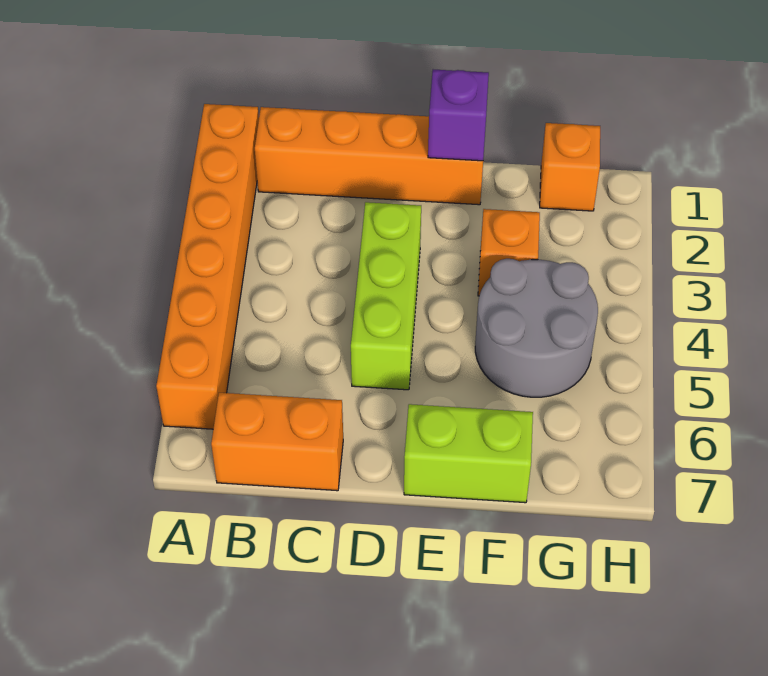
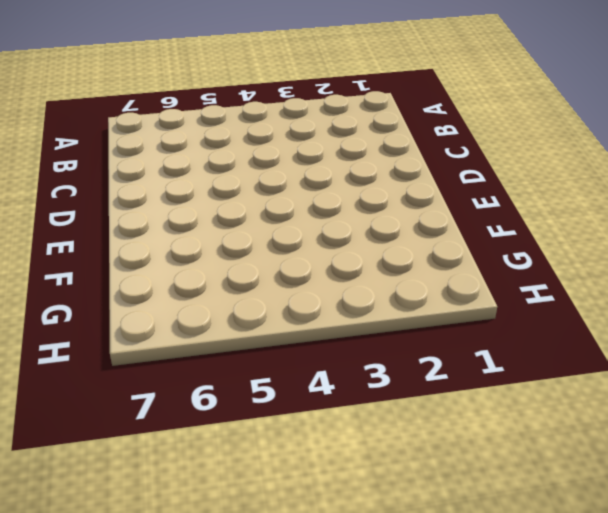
none -> orange 1x6 brick [156,104,259,429]
none -> orange 1x4 brick [255,107,483,205]

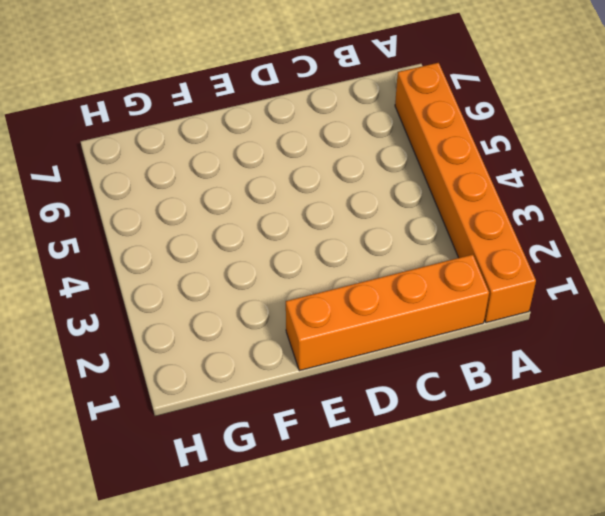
none -> orange 1x2 brick [211,393,343,491]
none -> lime 1x3 brick [351,202,421,390]

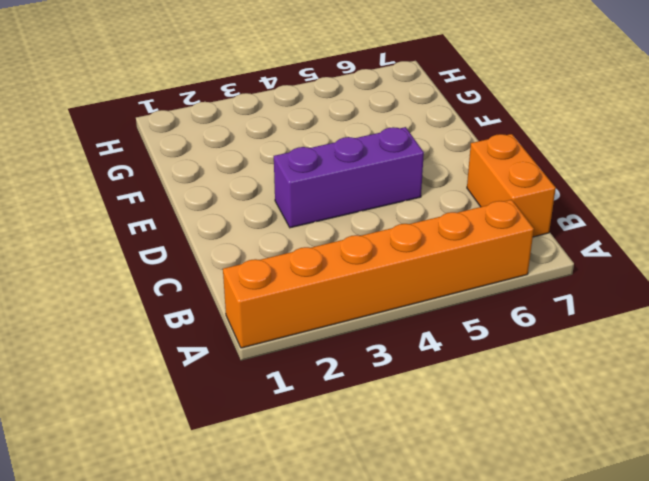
purple 1x3 brick [274,127,424,228] -> lime 1x3 brick [351,202,421,390]
none -> orange 1x4 brick [255,107,483,205]
none -> lime 1x2 brick [404,404,533,503]

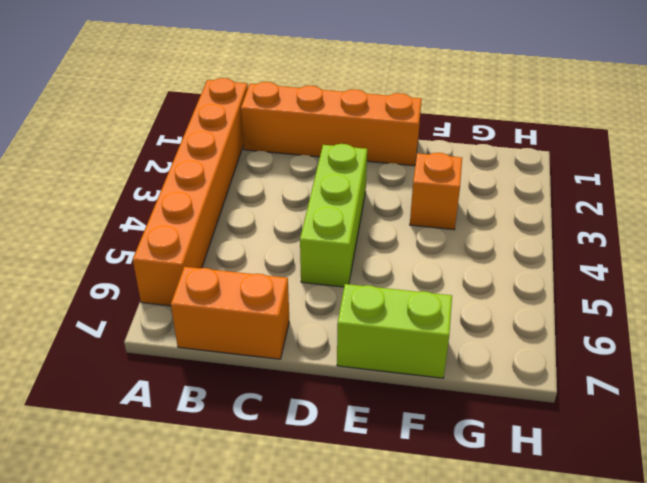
none -> grey 2x2 round brick [475,259,598,397]
none -> orange 1x1 brick [540,123,600,211]

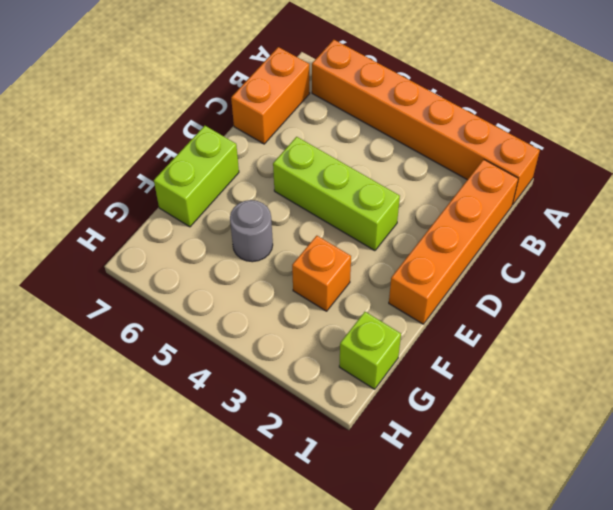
grey 1x1 round brick [230,200,273,262] -> grey 2x2 round brick [475,259,598,397]
lime 1x1 brick [339,312,401,389] -> orange 1x1 brick [540,123,600,211]
none -> purple 1x1 brick [428,70,489,161]

